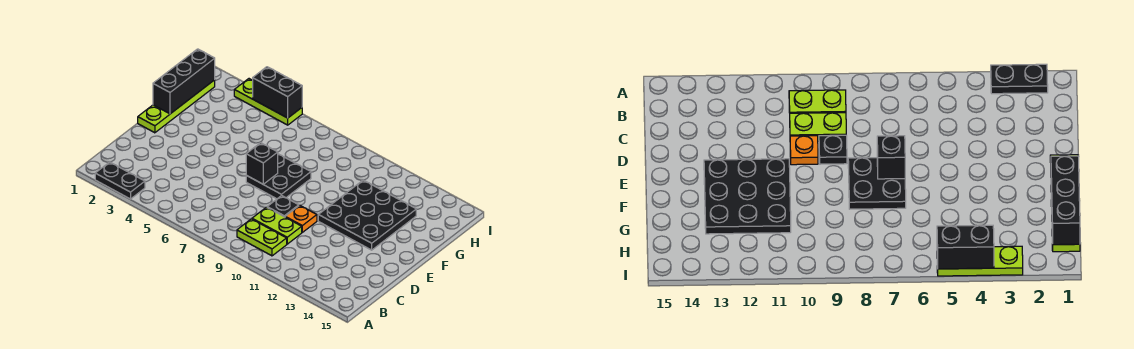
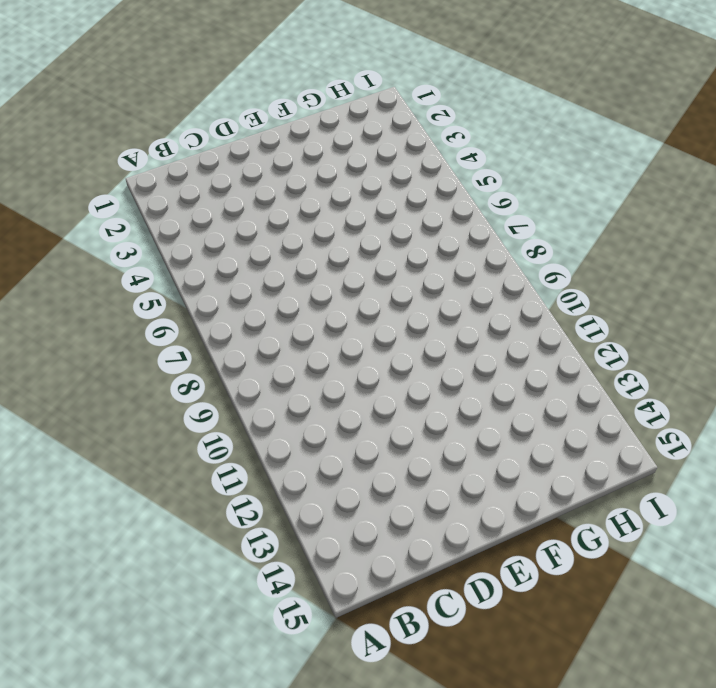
none -> black 1x2 plate [95,162,145,199]
none -> lime 1x2 plate [237,219,287,256]
none -> lime 1x2 plate [252,207,302,244]

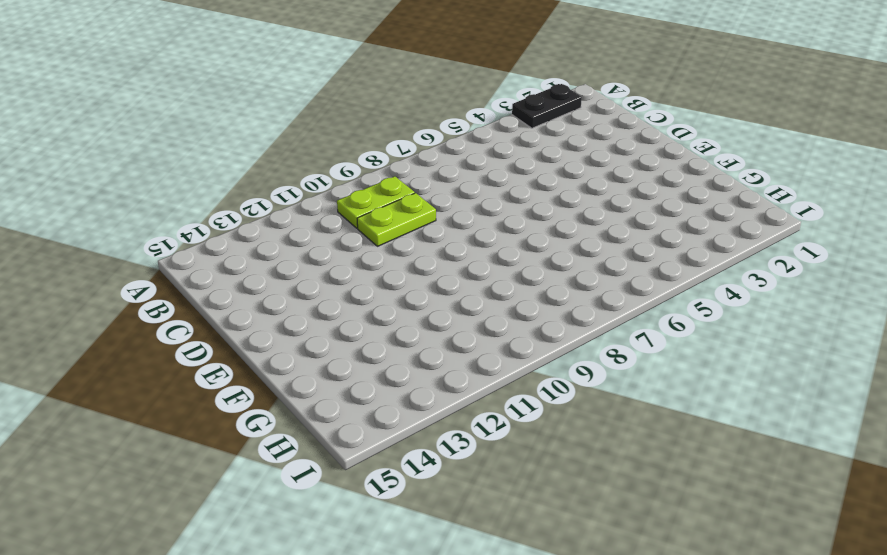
none -> black 1x1 plate [267,196,299,217]
none -> orange 1x1 plate [286,205,317,232]
none -> lime 1x4 plate [138,80,215,133]

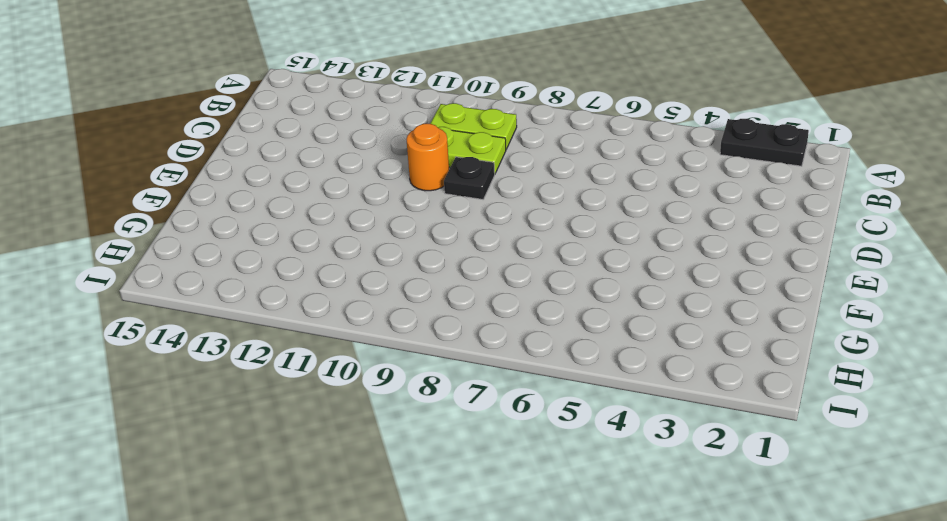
orange 1x1 round brick [406,124,449,191] -> orange 1x1 plate [286,205,317,232]
none -> lime 1x4 plate [138,80,215,133]
none -> black 2x2 plate [246,154,311,199]
none -> black 3x3 plate [318,180,416,250]

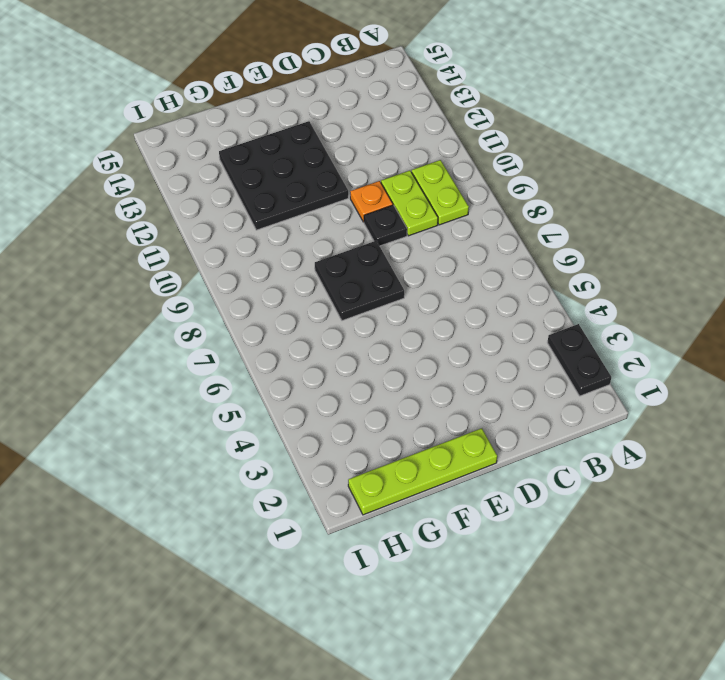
none -> lime 1x3 plate [234,79,302,125]
none -> black 1x1 brick [246,143,278,184]
none -> black 1x3 brick [153,49,215,114]

